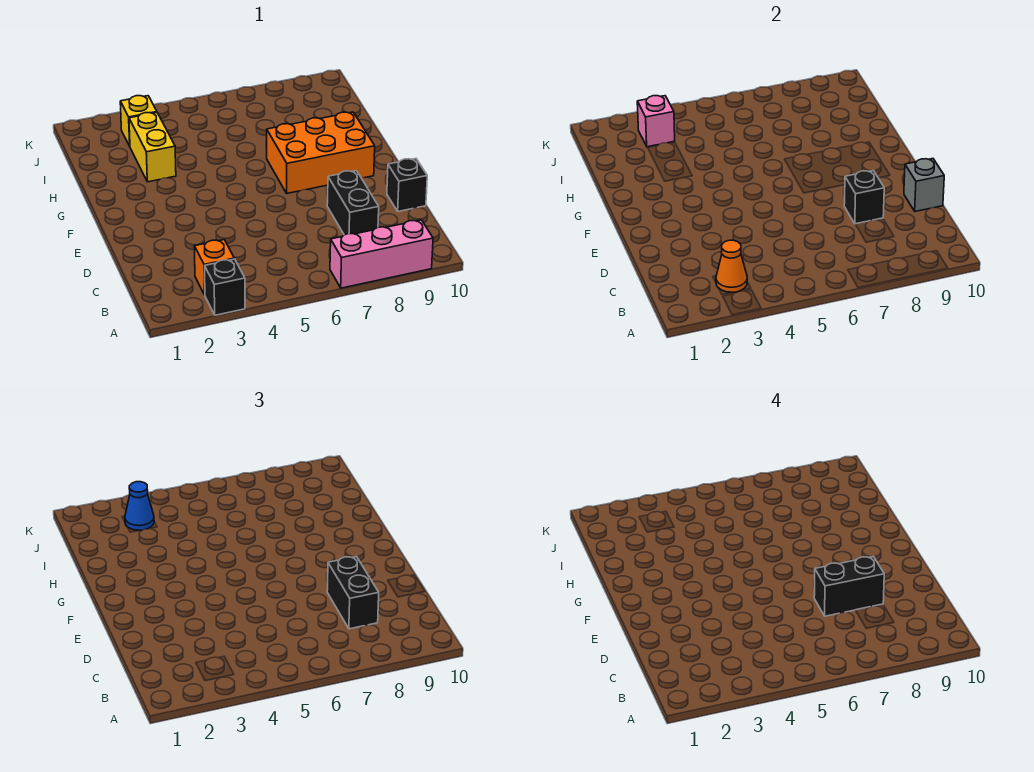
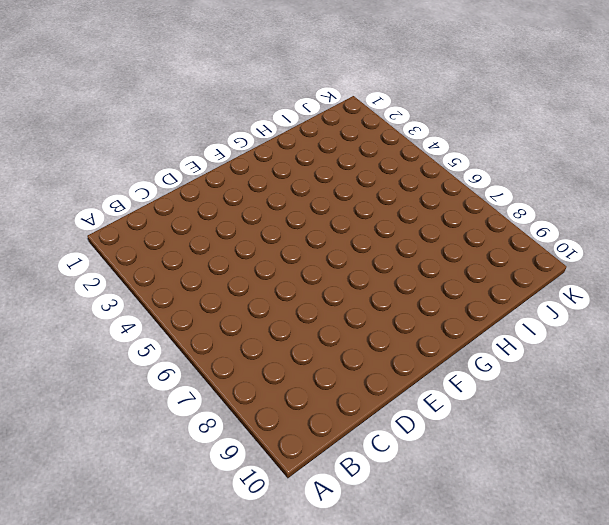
none -> black 1x1 brick [205,259,245,315]
none -> pink 1x3 brick [330,220,433,288]
none -> orange 1x1 brick [194,240,234,295]

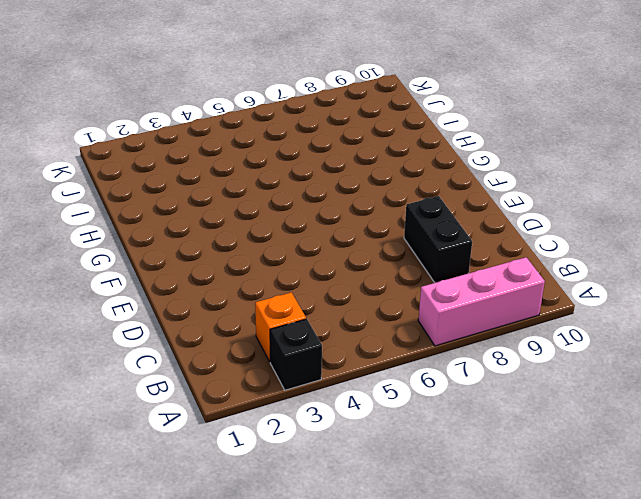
none -> black 1x1 brick [387,159,427,211]
none -> orange 2x3 brick [266,112,375,193]
none -> yellow 1x2 brick [129,113,176,182]

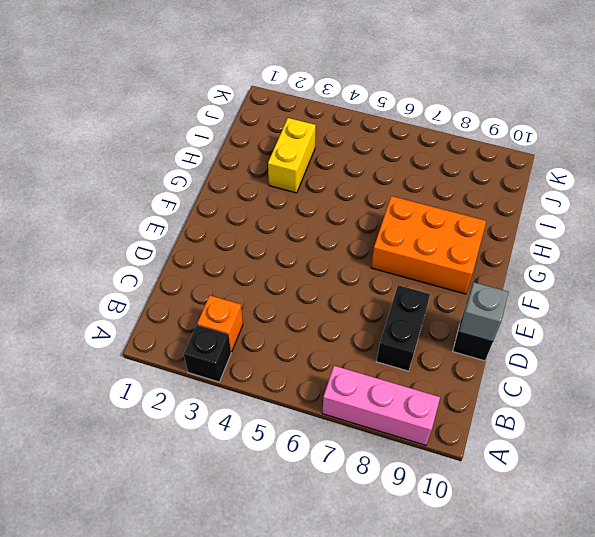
none -> yellow 1x1 brick [120,96,157,146]
none -> orange 1x1 cone [716,240,747,293]
none -> black 1x1 brick [844,171,884,224]

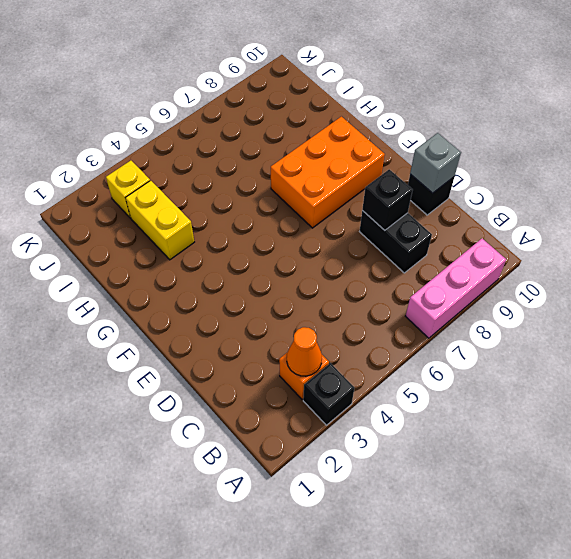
none -> pink 1x1 brick [637,96,675,147]
none -> black 1x2 brick [327,557,379,629]
none -> blue 1x1 cone [125,482,154,530]

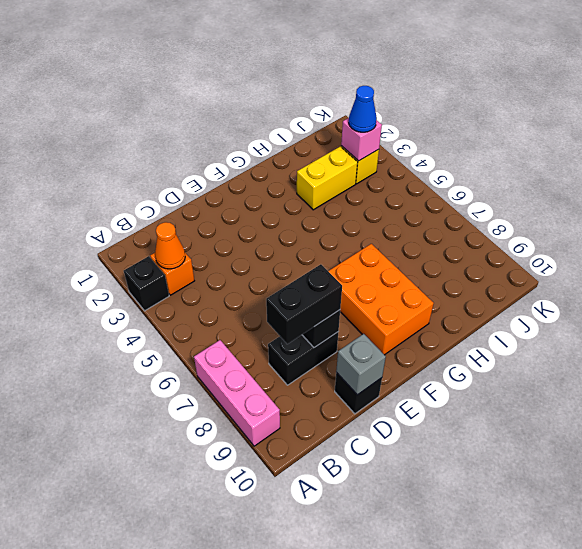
none -> black 1x2 brick [814,557,884,616]

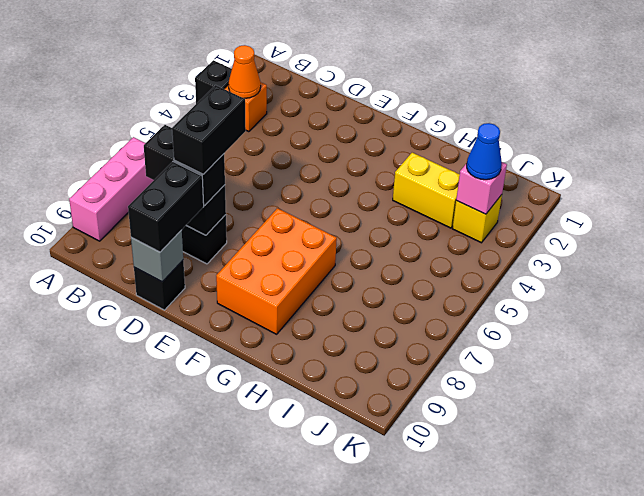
black 1x2 brick [128,162,204,252] -> none

